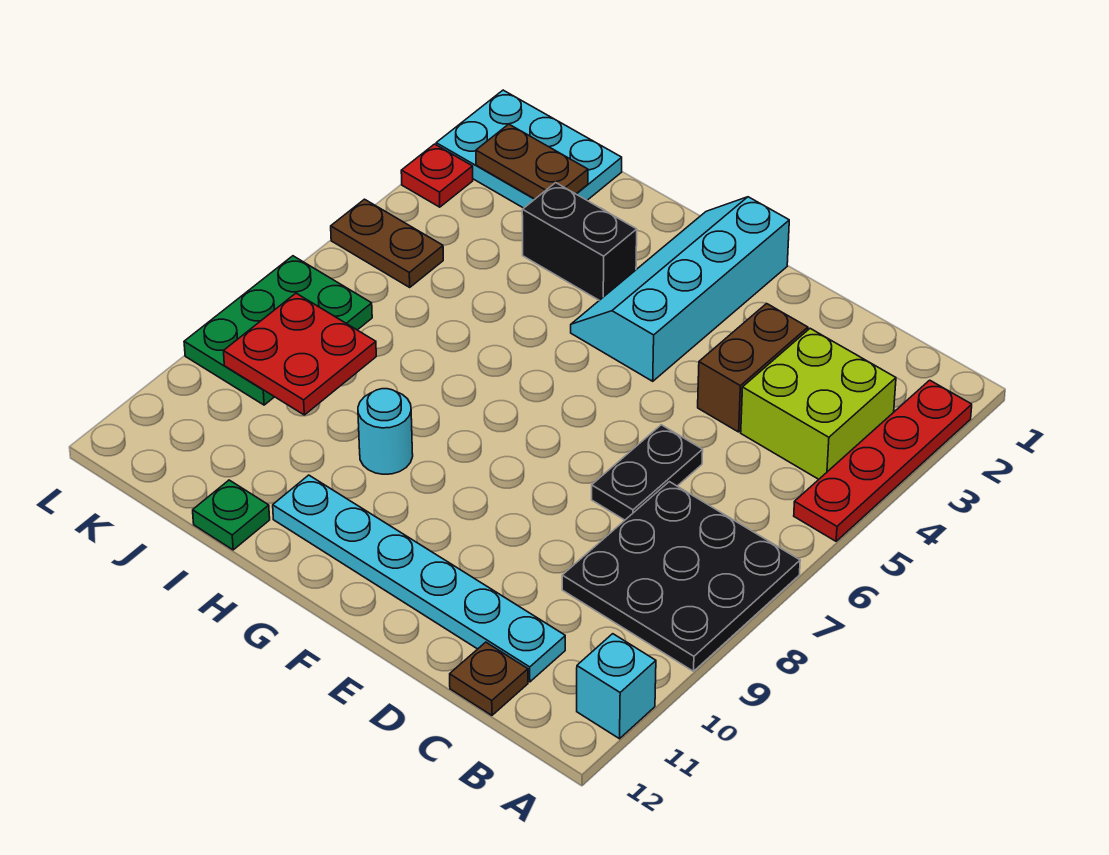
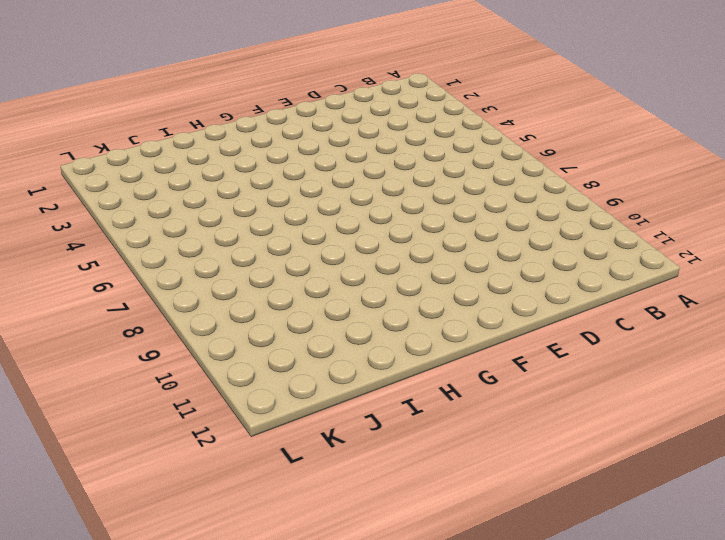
none -> red 1x4 plate [794,380,972,541]
none -> black 3x3 plate [562,482,800,671]
none -> cyan 1x1 brick [577,634,656,739]

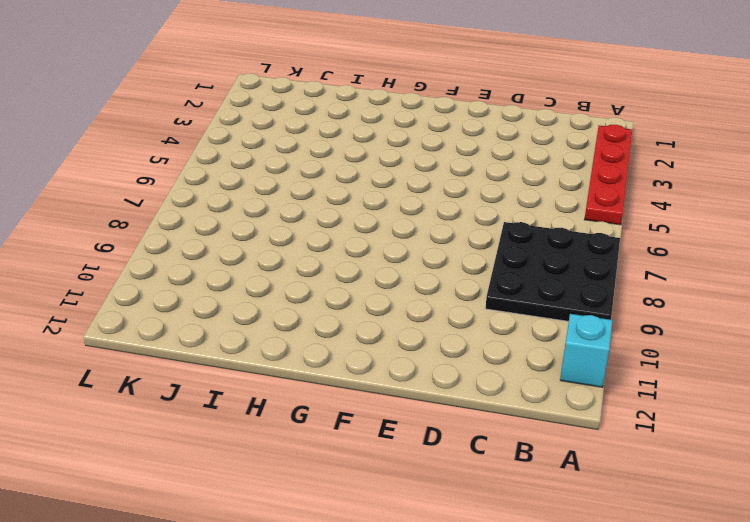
none -> lime 2x2 brick [741,329,896,479]
none -> cyan 1x6 plate [273,475,565,682]
none -> brown 1x1 plate [450,642,528,715]

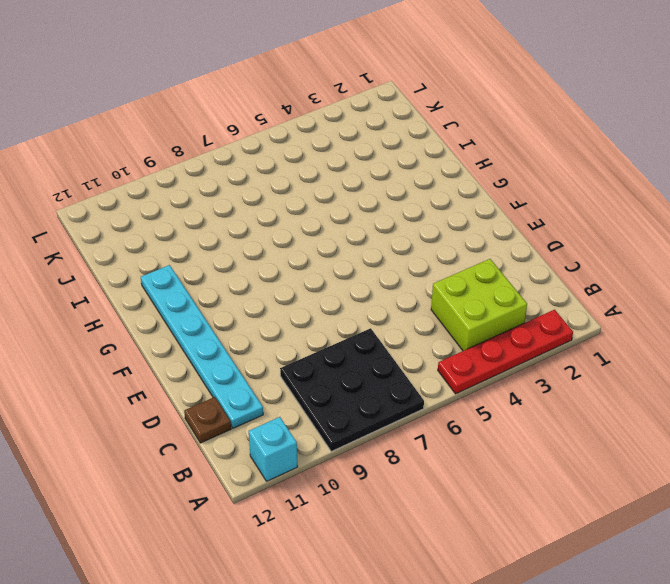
none -> brown 1x2 brick [698,304,808,432]
none -> black 1x2 plate [592,425,703,520]
none -> cyan 2x4 slope [571,197,789,381]

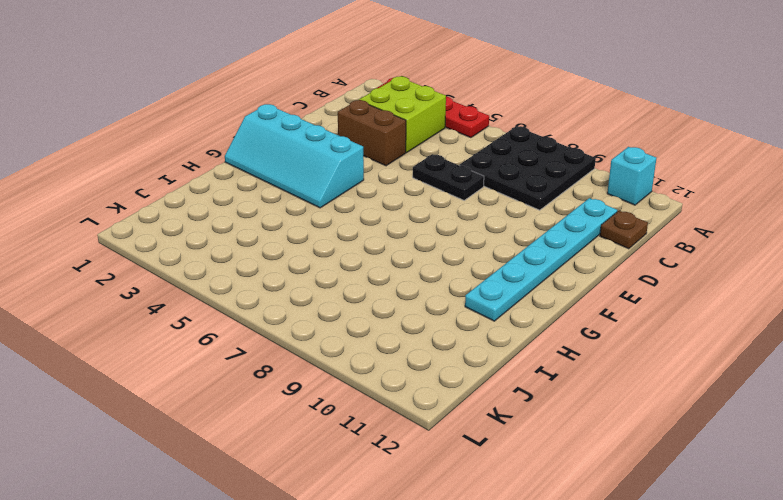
none -> black 1x2 brick [522,183,637,300]
none -> cyan 1x1 round brick [358,389,413,474]
none -> green 1x1 plate [193,480,270,550]

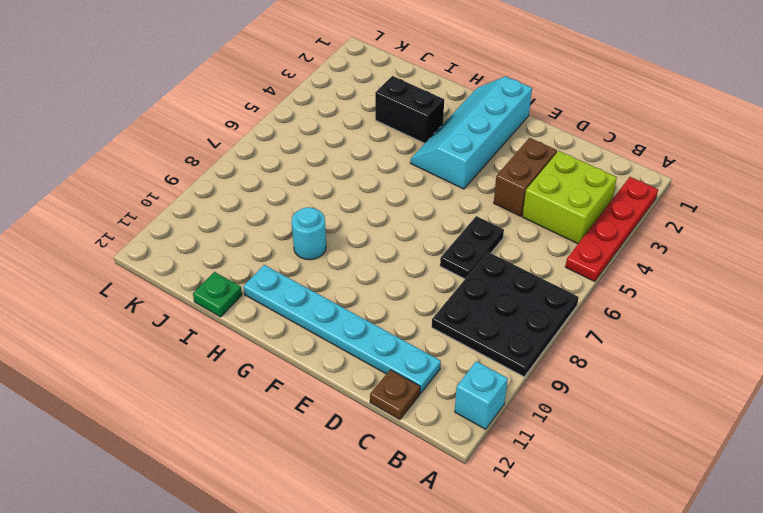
none -> cyan 2x3 plate [436,90,622,208]
none -> brown 1x2 plate [331,199,443,287]
none -> green 2x3 plate [184,256,372,405]

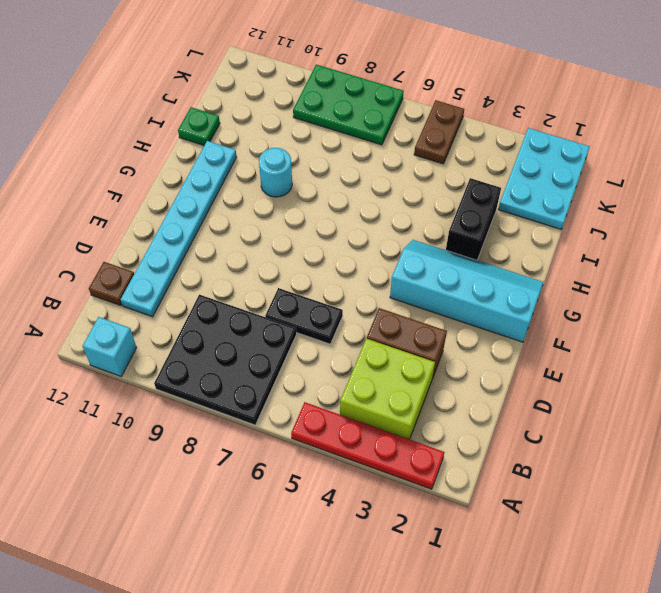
none -> red 1x1 plate [401,144,473,207]
none -> brown 1x2 plate [476,124,588,199]
none -> red 2x2 plate [224,293,376,415]

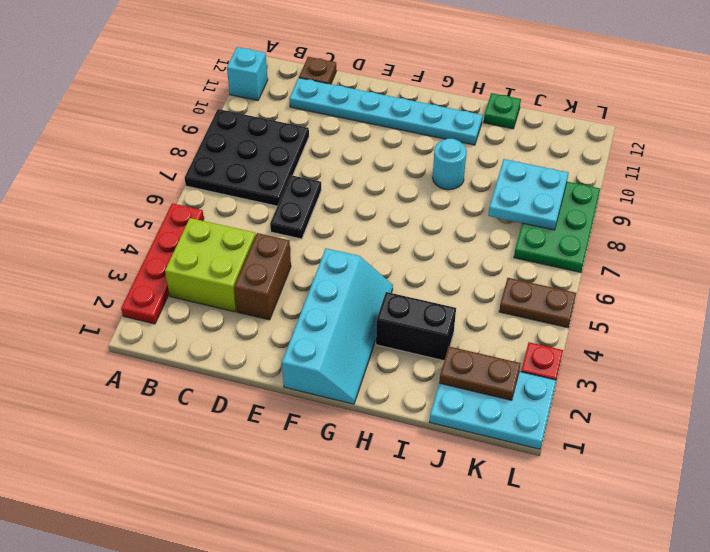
cyan 2x2 plate [488,159,568,230] -> red 2x2 plate [224,293,376,415]

